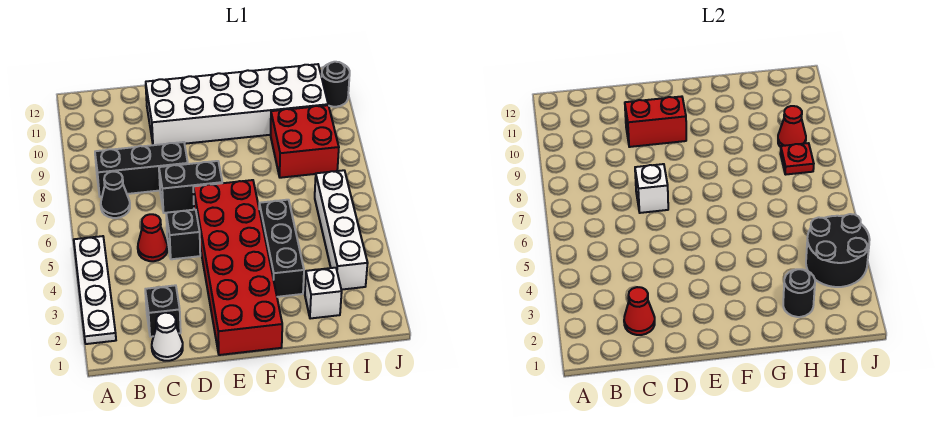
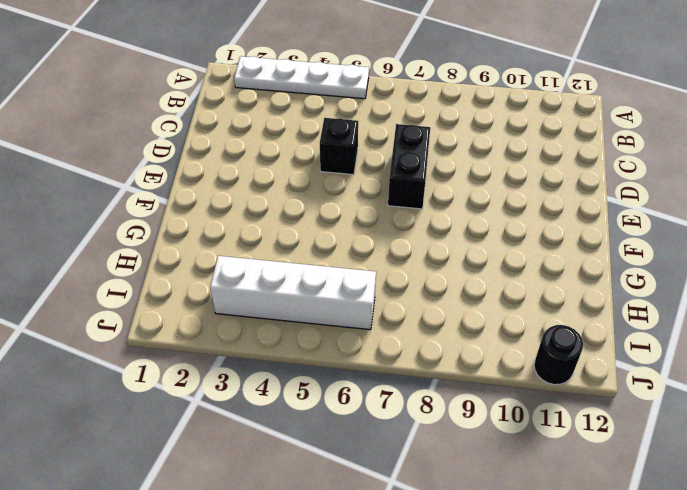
none -> black 1x1 cone [101,172,130,218]
none -> black 1x3 brick [95,142,188,197]
none -> white 1x1 cone [152,313,183,361]

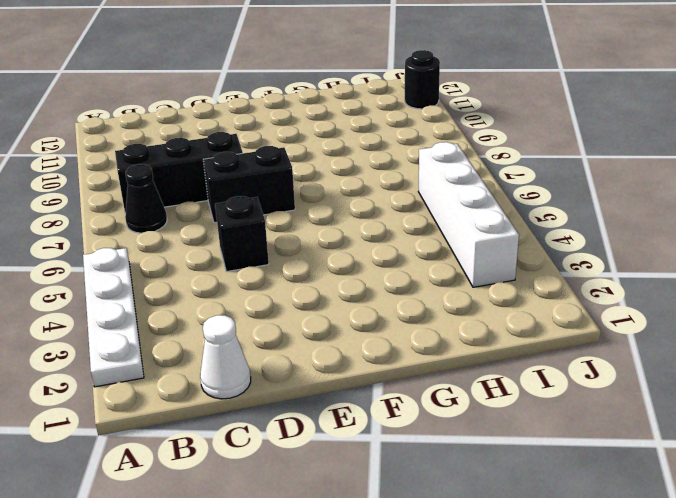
none -> black 1x1 brick [145,285,181,337]
none -> red 1x1 cone [138,214,167,261]
none -> white 2x6 brick [146,64,328,145]

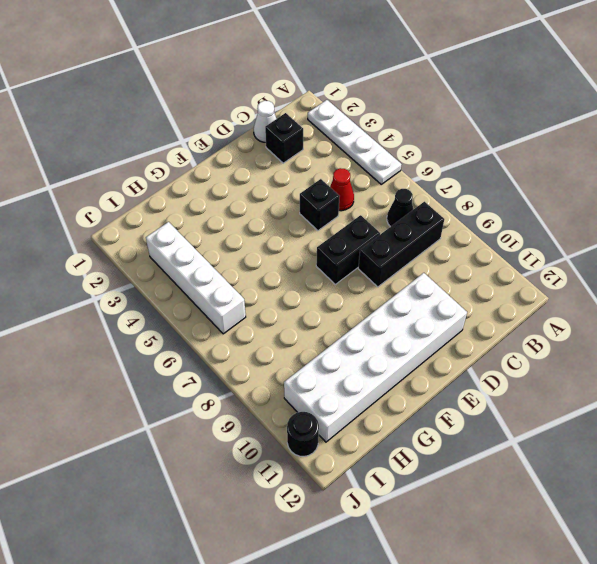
none -> red 2x6 brick [193,180,282,355]
none -> black 1x3 brick [259,200,304,297]
none -> white 1x1 brick [305,268,342,319]

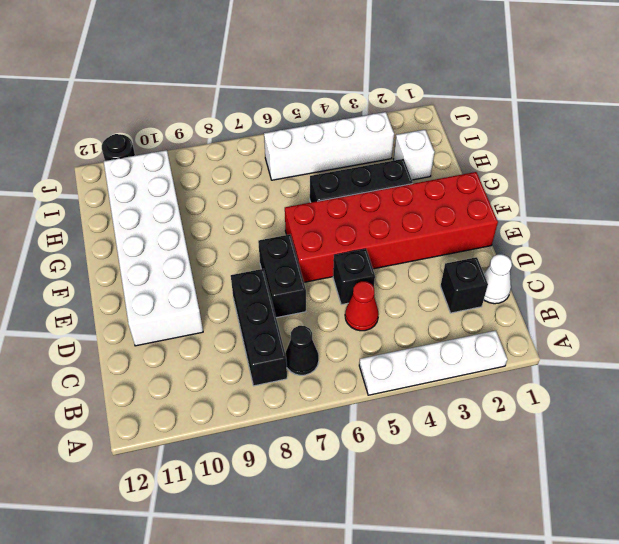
none -> red 2x2 brick [271,105,339,178]
none -> red 1x1 cone [624,287,655,335]
none -> white 1x1 brick [635,164,668,213]

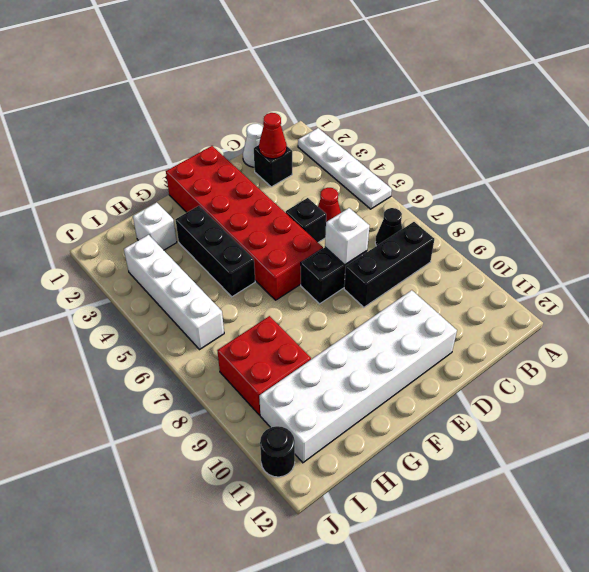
none -> red 1x2 brick [625,96,686,147]
none -> black 1x1 round brick [783,269,815,317]
none -> black 2x2 round brick [806,214,870,287]

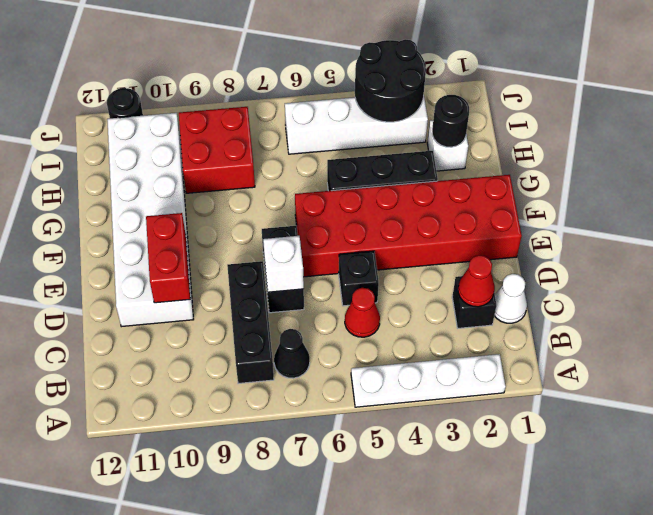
none -> red 1x1 plate [780,143,814,175]
none -> red 1x1 cone [778,106,806,147]

